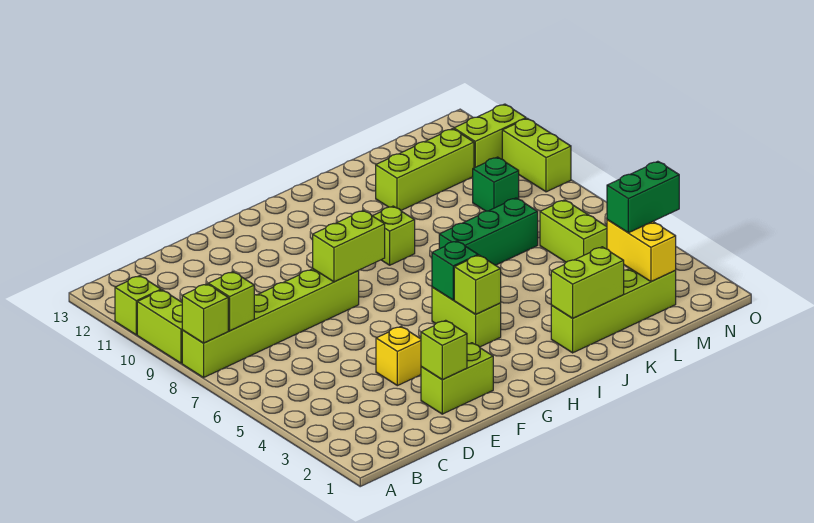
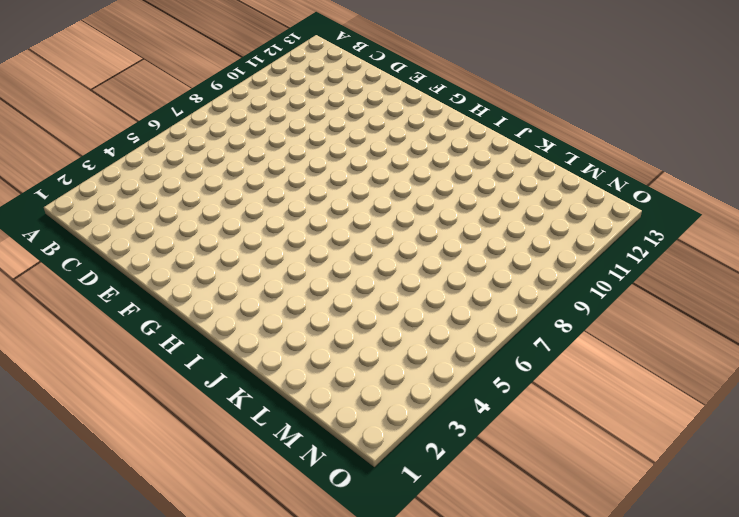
none -> lime 1x6 brick [182,269,359,378]
none -> lime 1x2 brick [137,290,182,363]
none -> lime 1x1 brick [115,276,161,335]

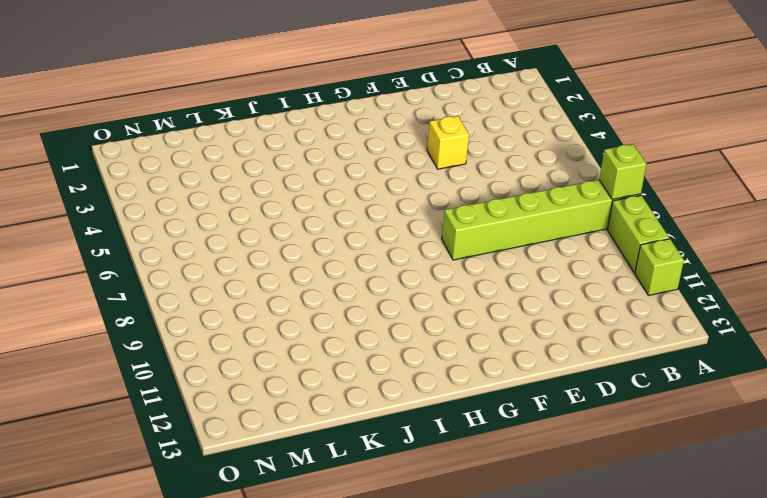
none -> lime 1x2 brick [421,343,493,414]
none -> lime 1x2 brick [432,287,501,347]
none -> lime 1x1 brick [373,206,415,265]

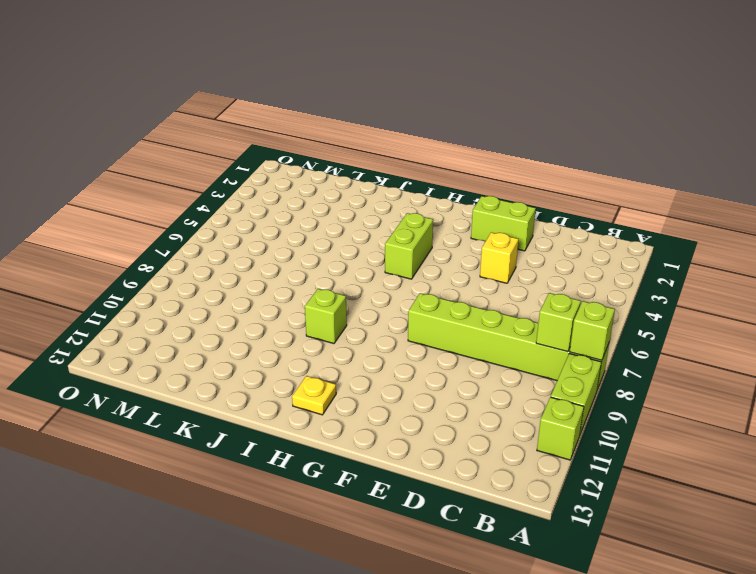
yellow 1x1 plate [292,376,336,415] -> none
none -> lime 1x4 brick [551,269,676,353]
none -> green 1x3 brick [439,198,538,265]
none -> lime 1x3 brick [376,129,474,210]

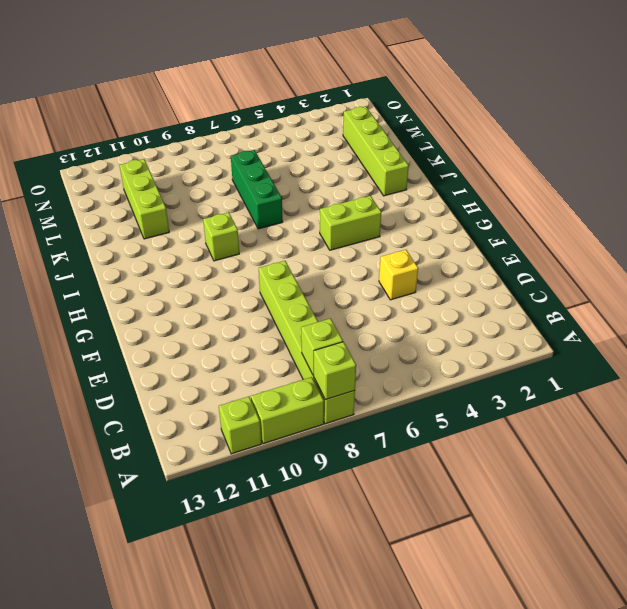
none -> lime 1x2 brick [421,343,493,414]
none -> lime 1x2 brick [540,200,607,262]
none -> green 1x1 brick [473,157,519,211]

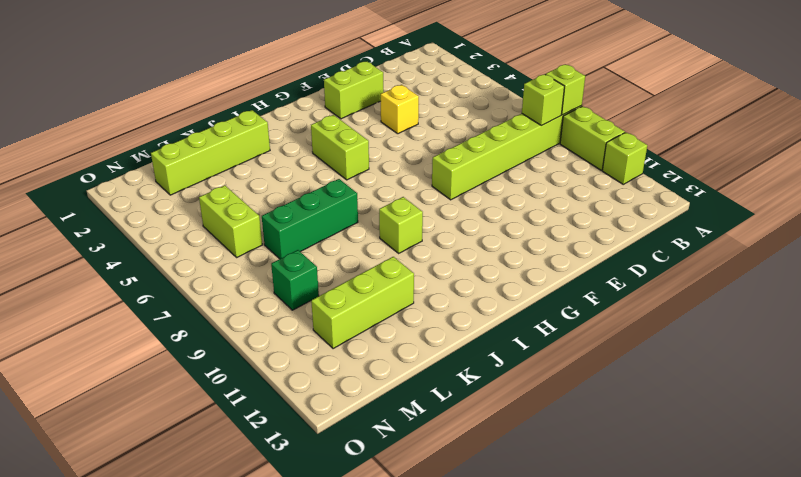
none -> lime 1x2 brick [454,104,526,168]
none -> lime 1x2 brick [502,118,571,192]
none -> lime 1x1 brick [421,320,467,380]

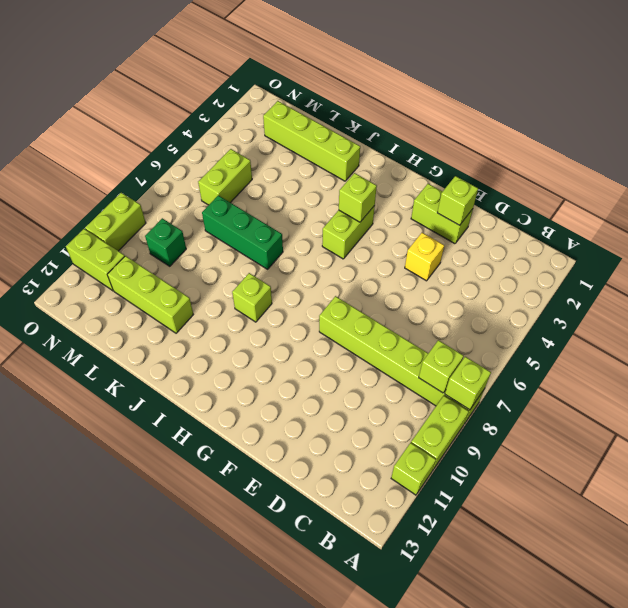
none -> lime 1x2 brick [313,210,385,282]
none -> green 1x1 brick [432,241,478,300]
none -> lime 1x2 brick [551,247,624,318]

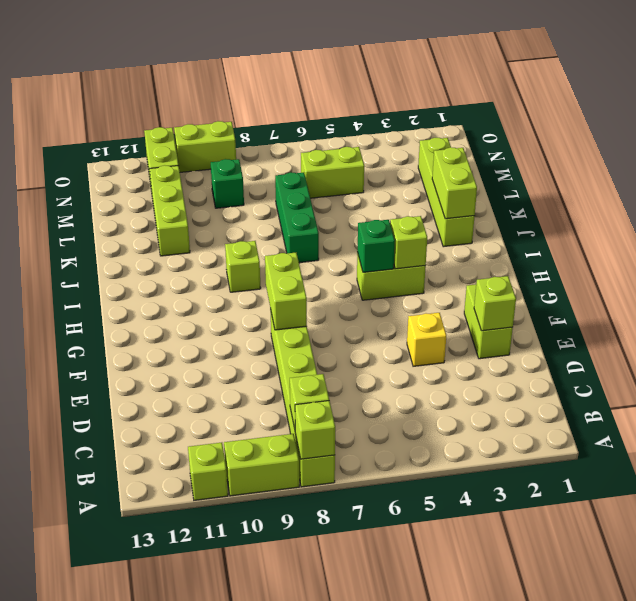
none -> yellow 1x2 brick [607,220,676,282]
none -> green 1x2 brick [607,161,679,233]

